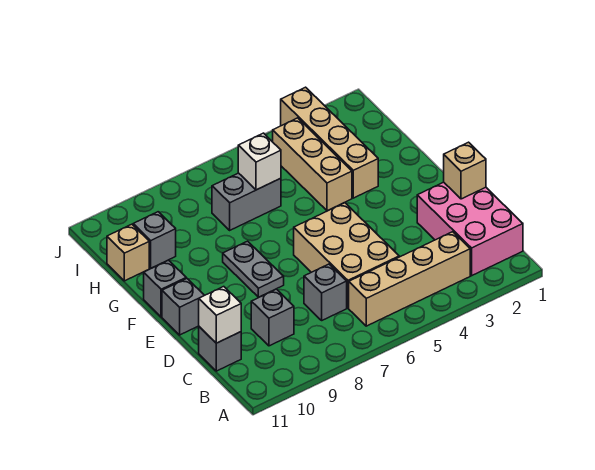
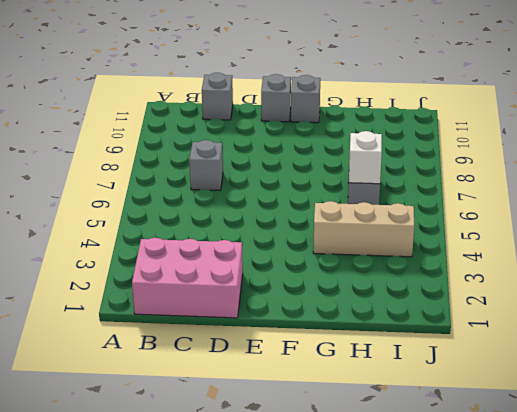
none -> tan 1x4 brick [349,232,470,326]
none -> tan 2x3 brick [294,203,399,308]
none -> grey 1x1 brick [251,289,294,346]

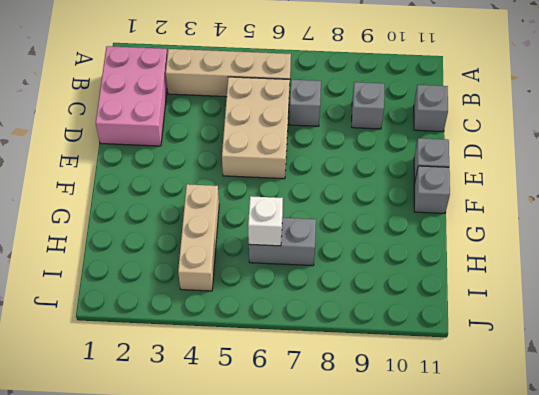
none -> grey 1x2 plate [223,241,284,297]
none -> tan 1x4 brick [281,87,378,198]
none -> grey 1x1 brick [133,212,176,268]

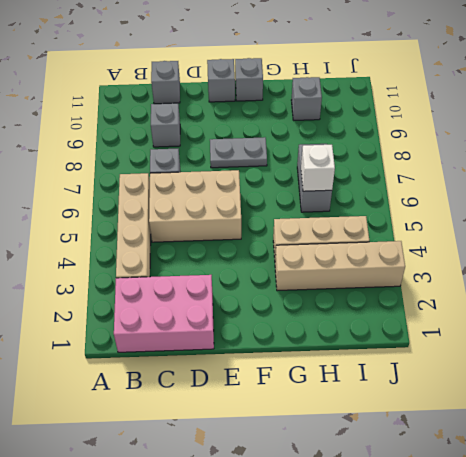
none -> tan 1x1 brick [107,224,149,281]
none -> white 1x1 brick [199,287,241,343]
none -> tan 1x1 brick [444,142,486,199]

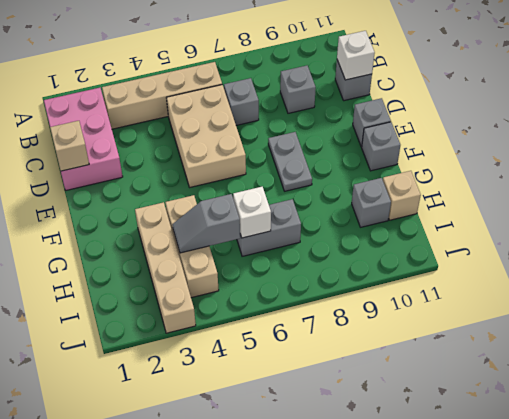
grey 1x2 slope [172,194,240,253] -> none

